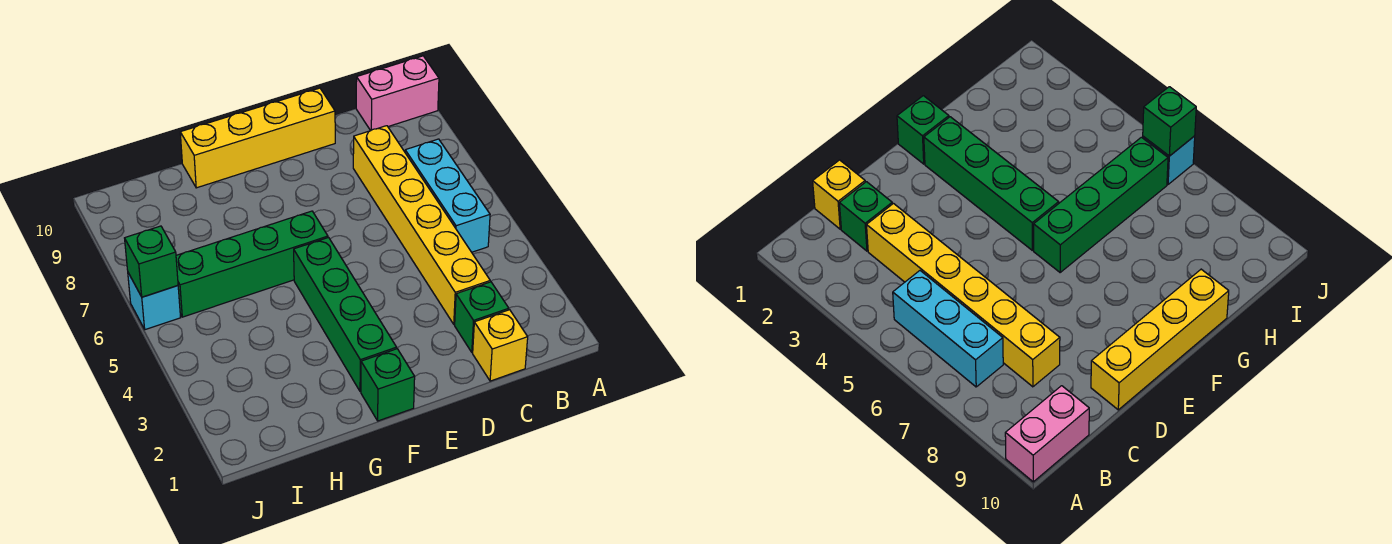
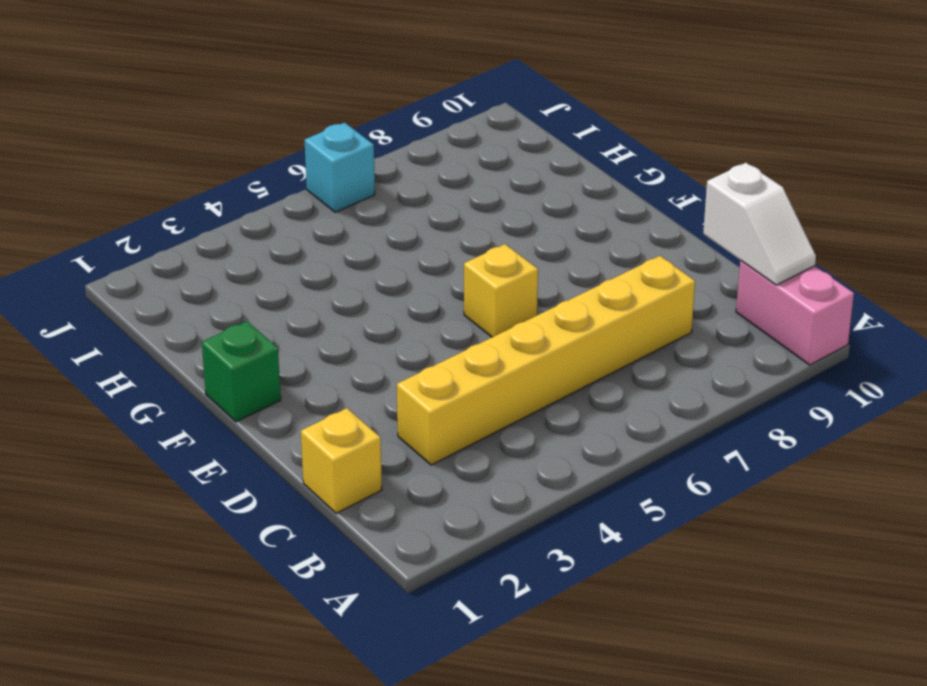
white 1x2 slope [703,163,816,285] -> none
yellow 1x1 brick [464,244,538,337] -> none
none -> cyan 1x3 brick [405,139,490,252]
none -> green 1x1 brick [455,282,509,352]

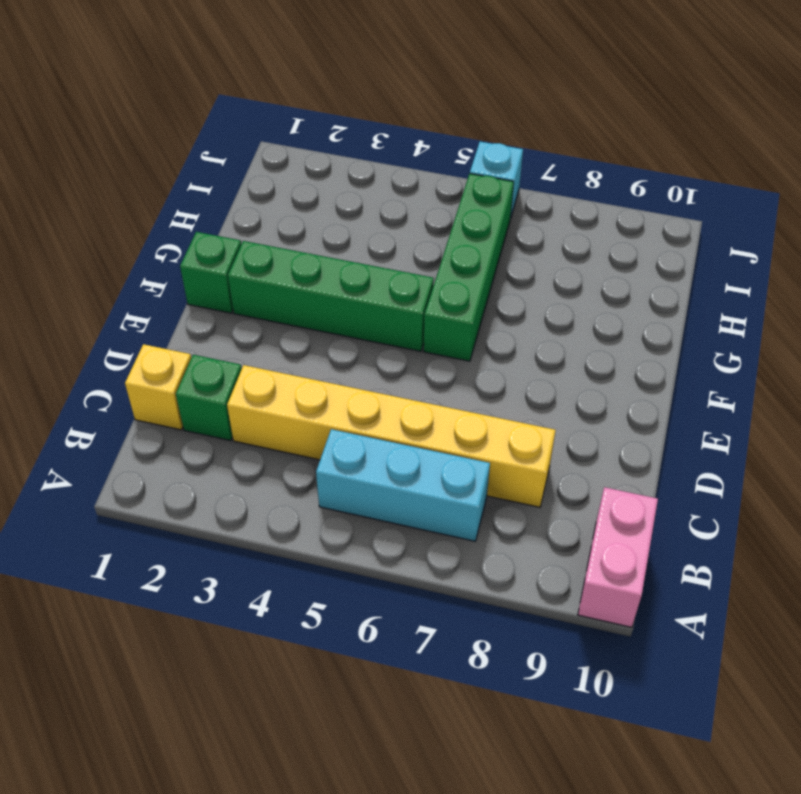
none -> yellow 1x4 brick [180,88,335,188]
none -> green 1x1 brick [125,226,178,297]

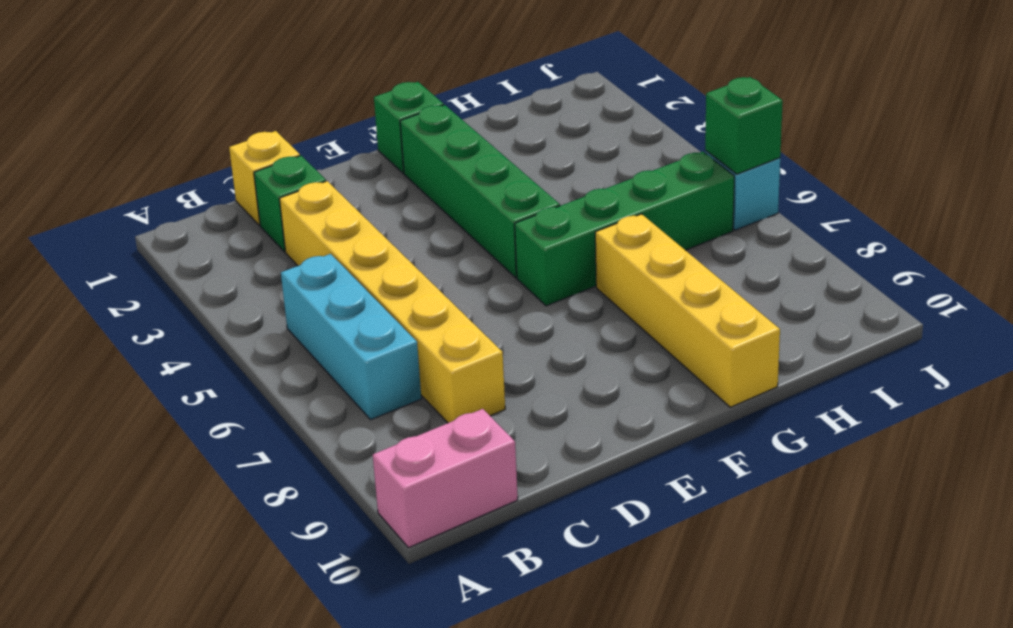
yellow 1x4 brick [595,214,780,407] -> yellow 1x4 brick turned to [180,88,335,188]

